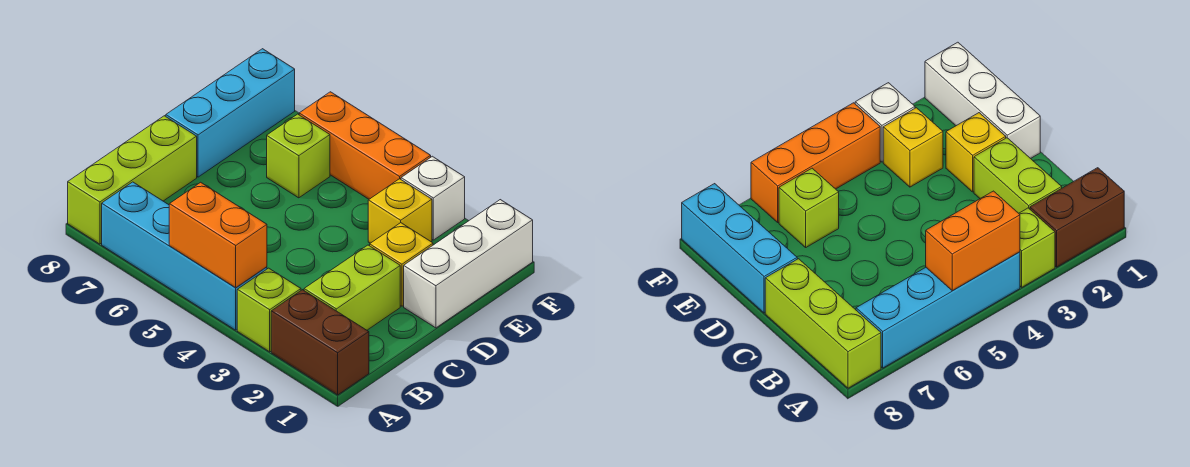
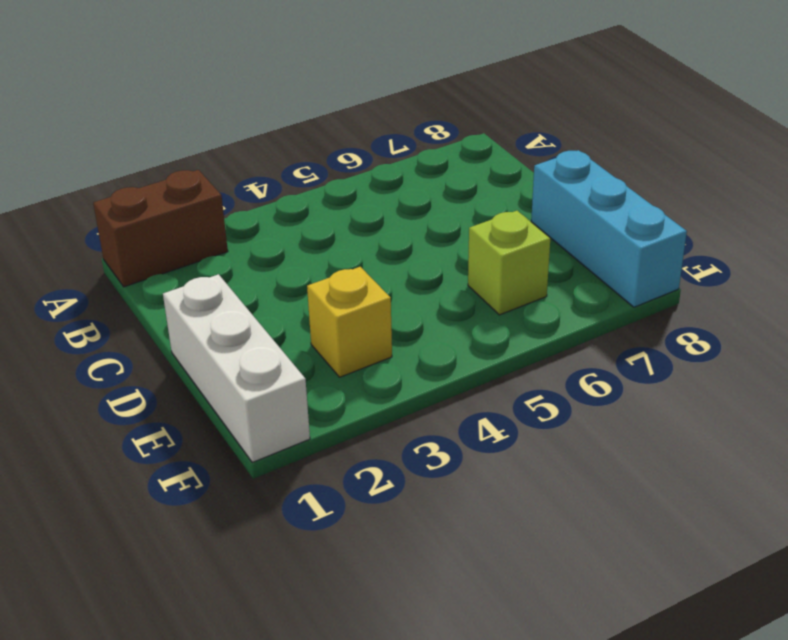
none -> lime 1x1 brick [237,268,301,352]
none -> cyan 1x4 brick [102,182,267,330]
none -> lime 1x3 brick [68,116,197,244]

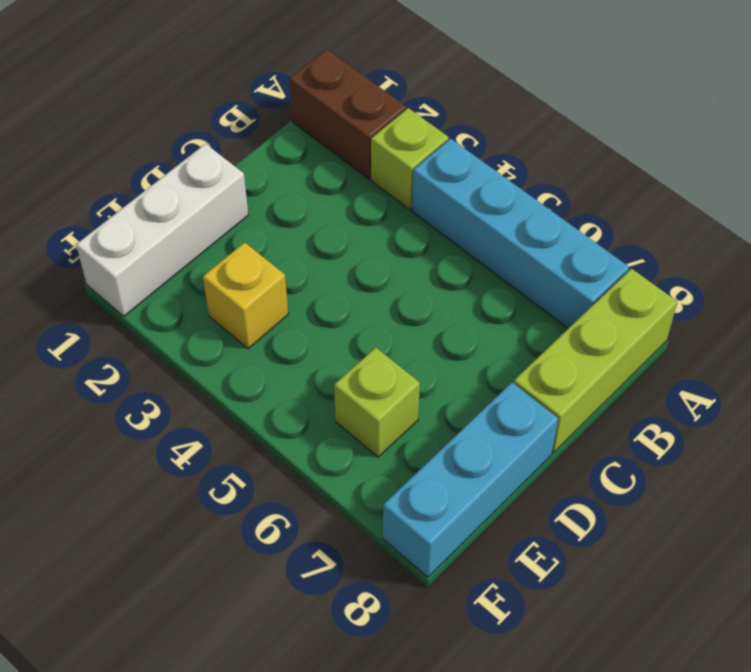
none -> lime 1x2 brick [304,245,400,330]
none -> yellow 1x1 brick [370,223,433,306]
none -> white 1x1 brick [401,156,465,240]

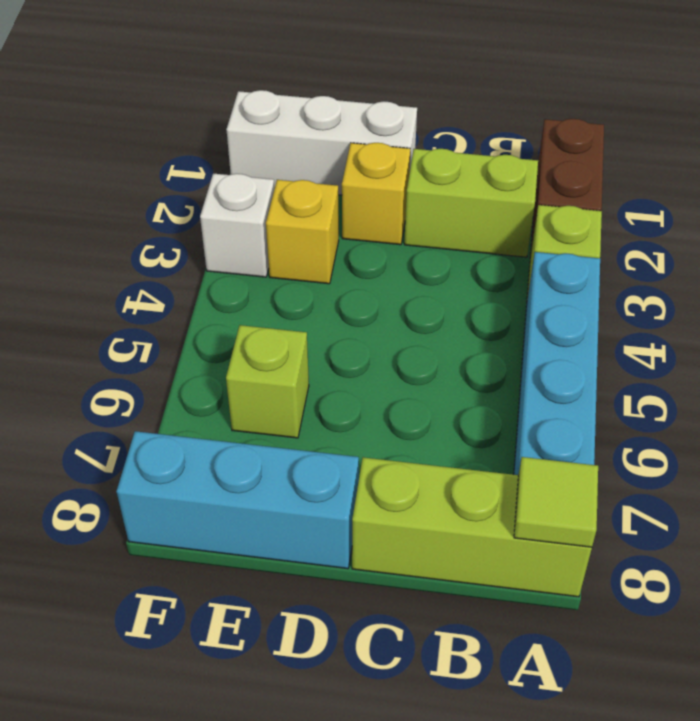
lime 1x1 tile [514,457,598,547] -> none
none -> orange 1x3 brick [299,92,431,199]
none -> orange 1x2 brick [169,182,267,288]

